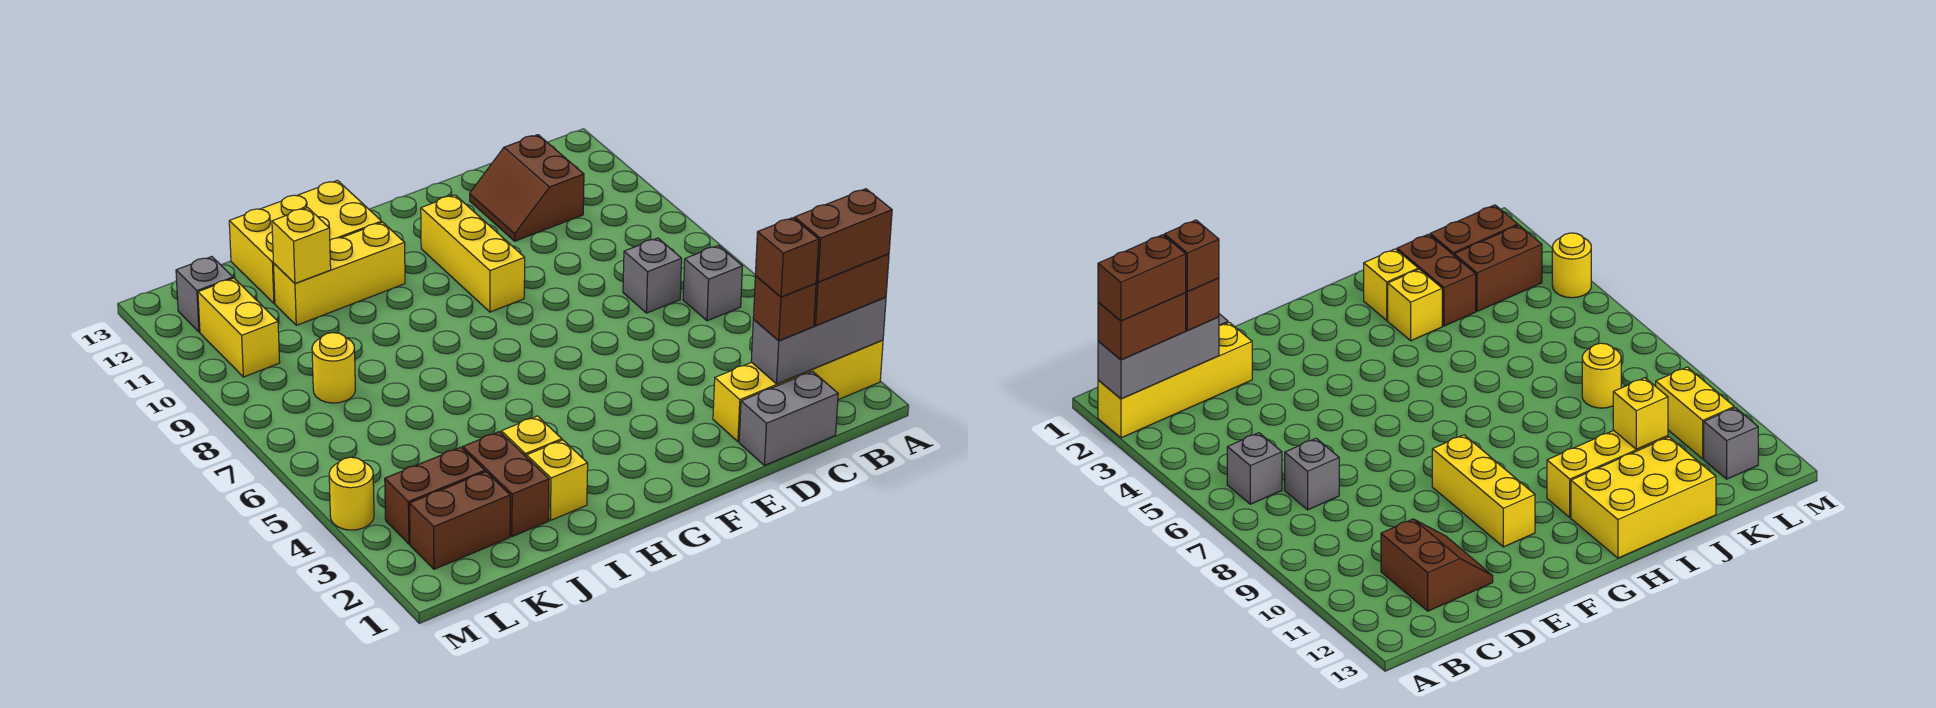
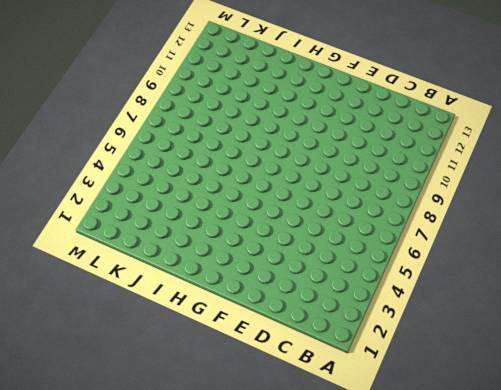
none -> yellow 1x4 brick [713,340,883,442]
none -> grey 1x1 brick [683,245,742,321]
none -> grey 1x2 brick [739,371,838,466]

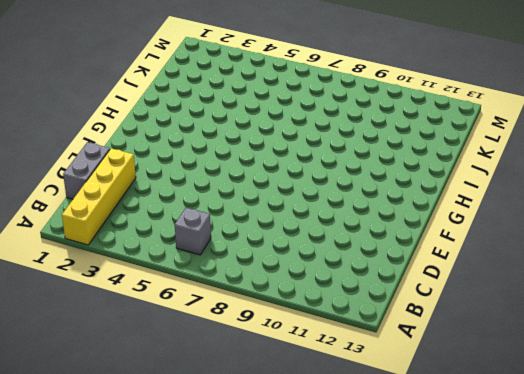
none -> grey 1x1 brick [623,238,682,313]
none -> brown 2x2 slope [470,135,584,241]
none -> yellow 1x3 brick [421,195,525,312]

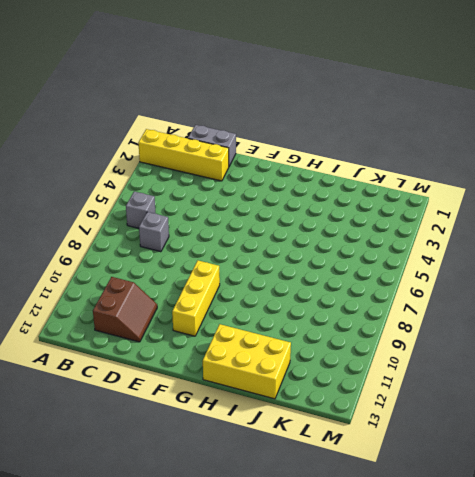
none -> yellow 1x3 brick [274,222,405,325]
none -> yellow 1x1 brick [527,440,588,520]
none -> yellow 1x1 brick [501,416,562,457]

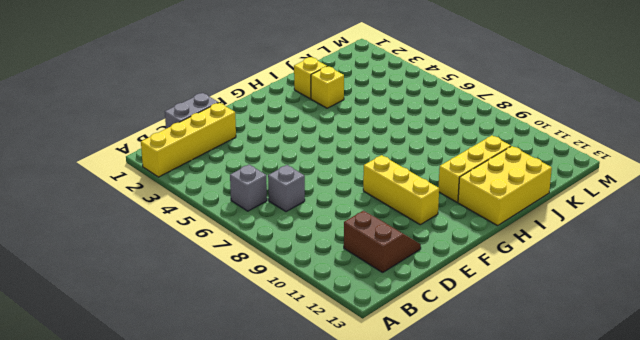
none -> brown 1x2 brick [463,432,549,537]
none -> brown 1x2 brick [410,472,510,569]
none -> brown 1x2 brick [385,447,485,544]

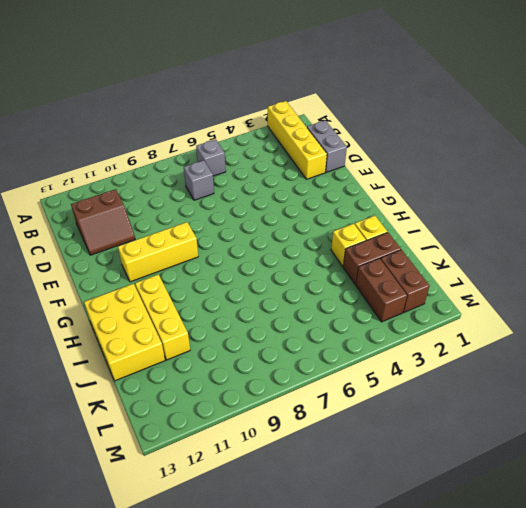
none -> yellow 1x1 round brick [312,333,355,403]
none -> yellow 1x2 brick [198,278,280,377]
none -> grey 1x1 brick [176,257,233,332]

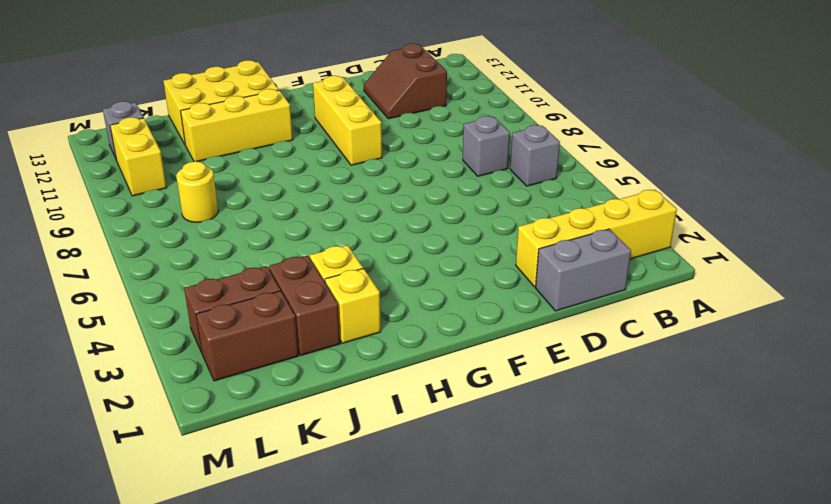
none -> yellow 1x1 round brick [329,457,374,530]
none -> grey 1x3 brick [751,297,886,384]
none -> yellow 1x1 brick [272,208,331,283]

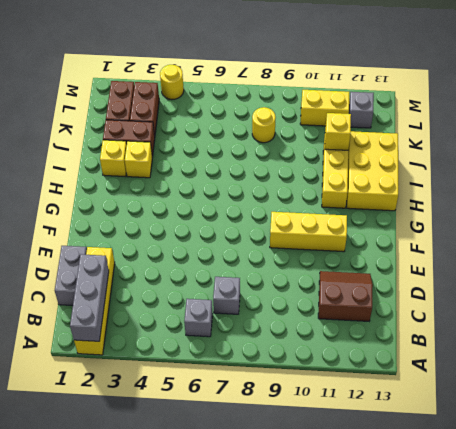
none -> brown 1x2 brick [814,254,889,326]
none -> brown 1x1 brick [753,276,816,341]
none -> brown 1x2 brick [794,189,892,282]

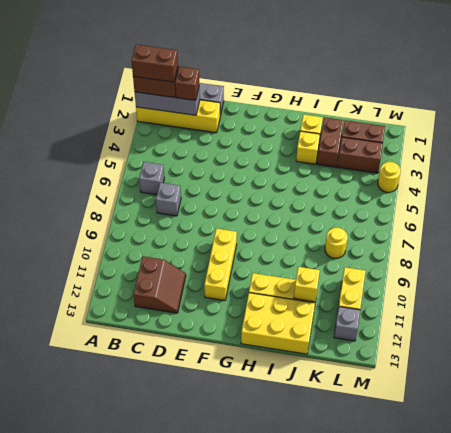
none -> brown 1x1 brick [755,218,819,297]

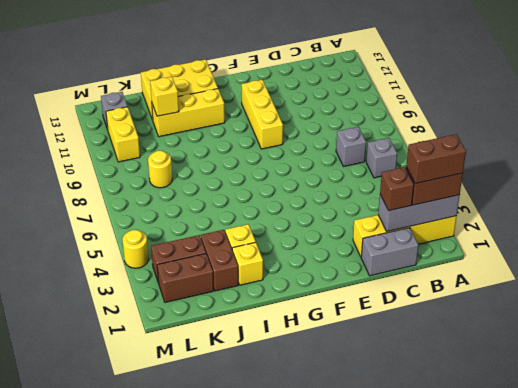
none -> brown 2x2 slope [470,135,584,241]
none -> brown 1x1 brick [755,218,819,297]

